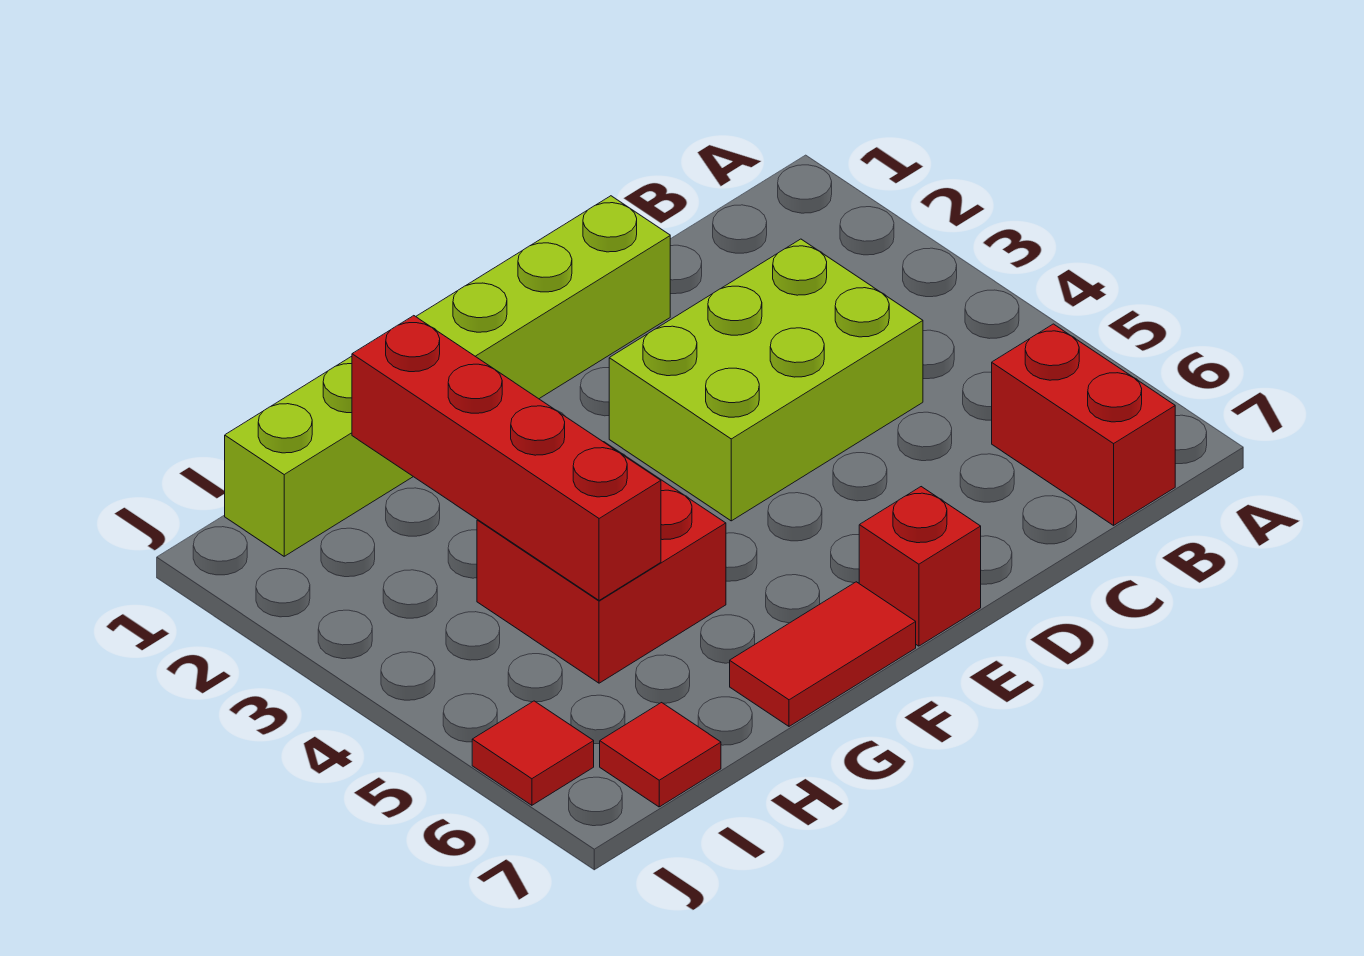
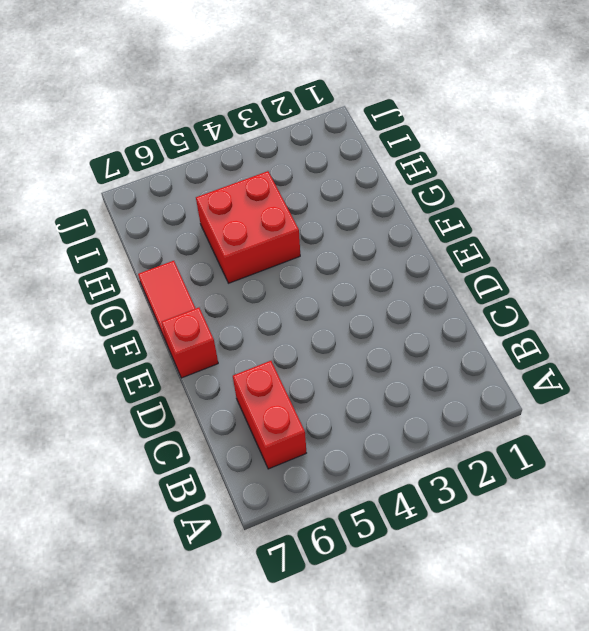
red 1x2 brick [233,361,306,469] -> red 1x2 brick turned to [992,324,1175,525]
none -> lime 2x3 brick [609,239,923,521]
none -> lime 1x6 brick [225,196,670,556]

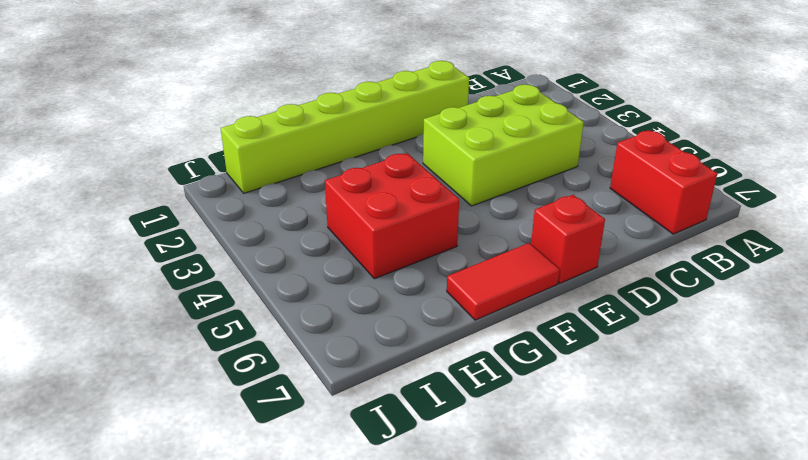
none -> red 1x1 tile [600,703,721,807]
none -> red 1x1 tile [472,701,594,805]

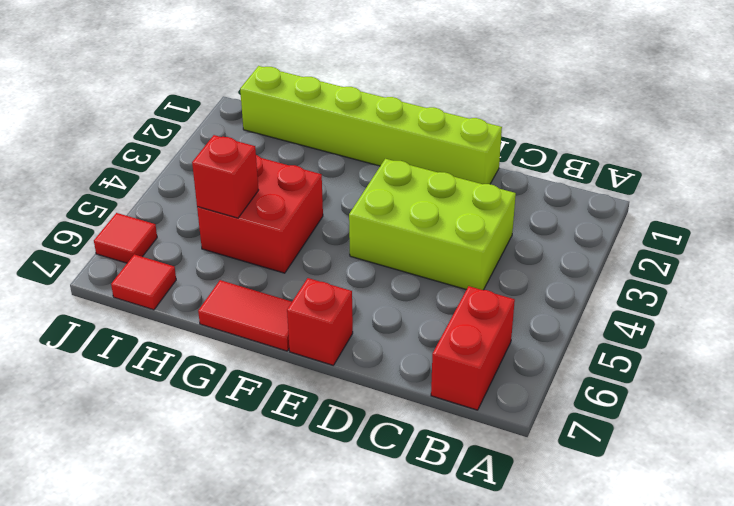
red 1x1 brick [192,135,258,218] -> red 1x4 brick [352,316,661,600]

